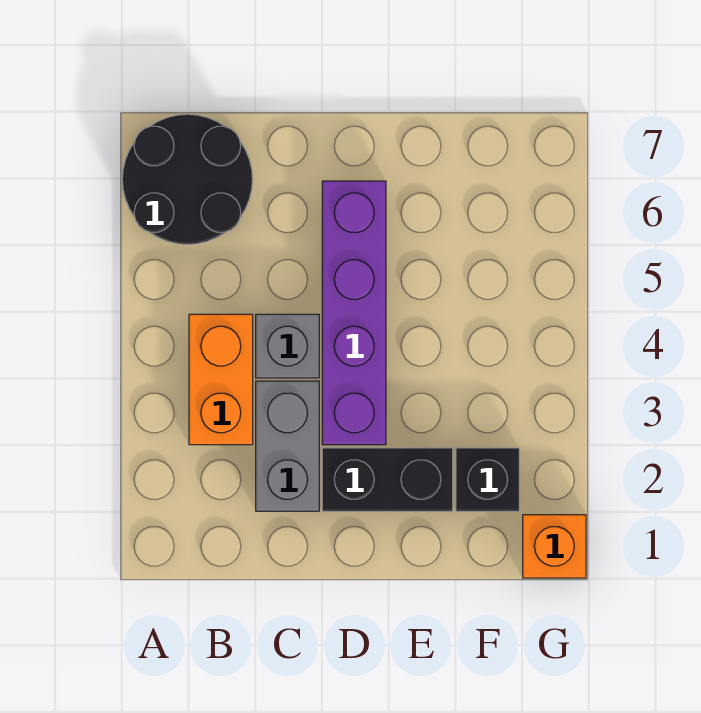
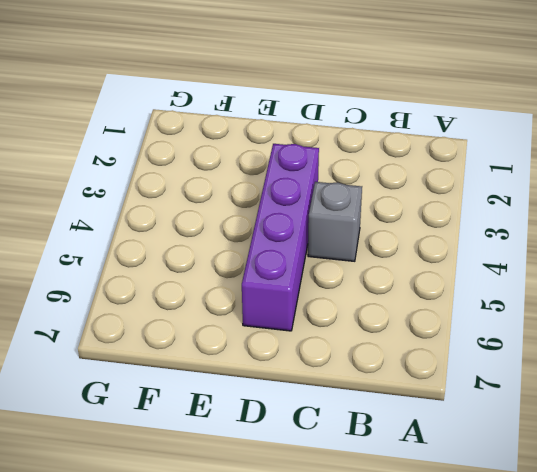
none -> black 2x2 round brick [122,114,253,245]
none -> orange 1x2 brick [189,314,253,445]

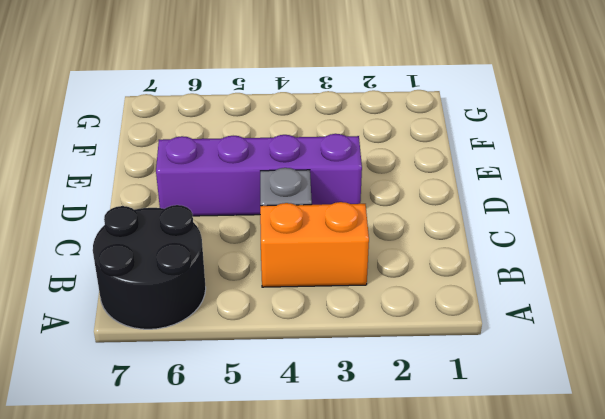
none -> grey 1x2 brick [256,381,319,511]
none -> black 1x2 brick [322,448,453,511]

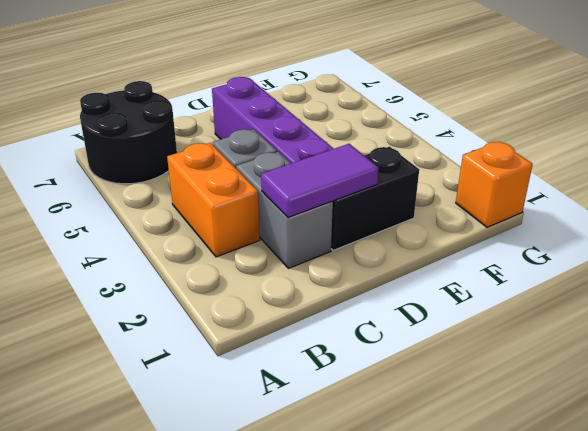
purple 1x2 tile [261,144,379,217] -> none
none -> black 1x1 brick [456,448,519,511]

